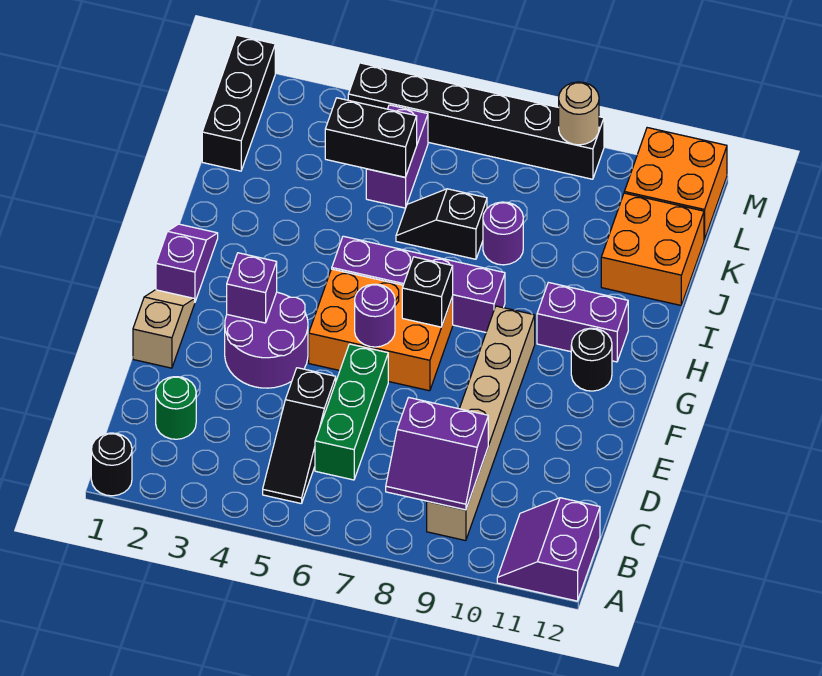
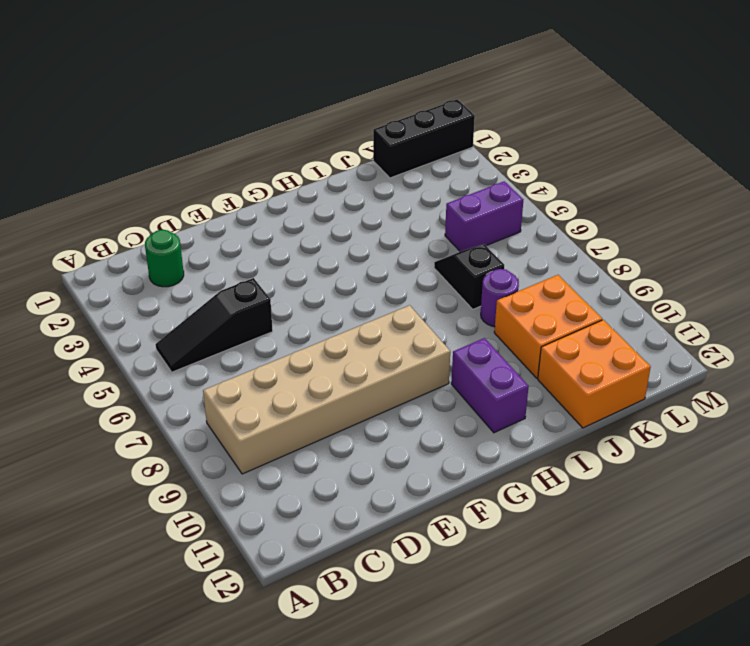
tan 2x6 brick [203,305,450,474] -> tan 1x6 brick [427,306,535,541]
orange 2x2 brick [494,275,602,378] -> orange 2x2 brick moved to [624,128,727,240]
none -> black 1x1 round brick [91,433,132,496]
none -> purple 2x2 slope [497,498,600,601]
none -> green 1x3 brick [315,344,388,480]

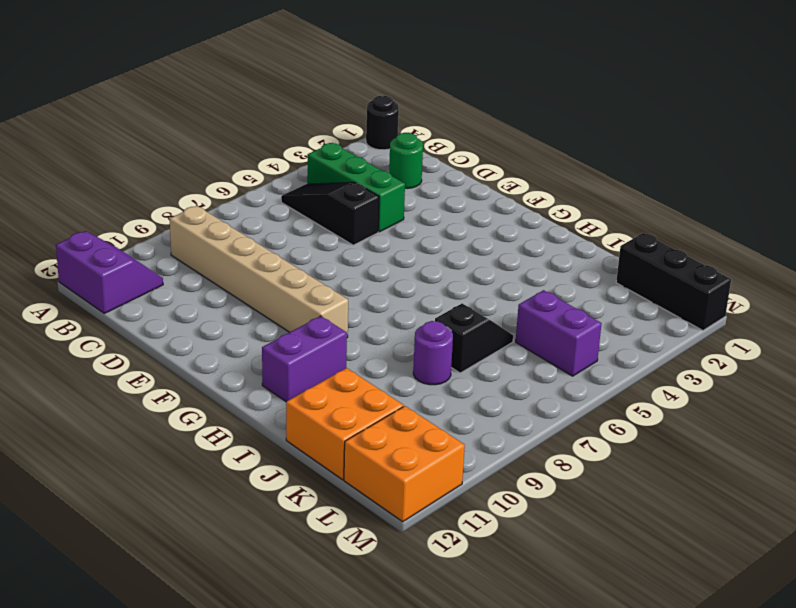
green 1x3 brick [307,143,405,232] -> green 1x3 brick moved to [315,344,388,480]
none -> tan 1x2 slope [133,290,195,368]
none -> purple 2x2 round brick [225,292,308,388]
none -> orange 2x3 brick [309,269,453,391]

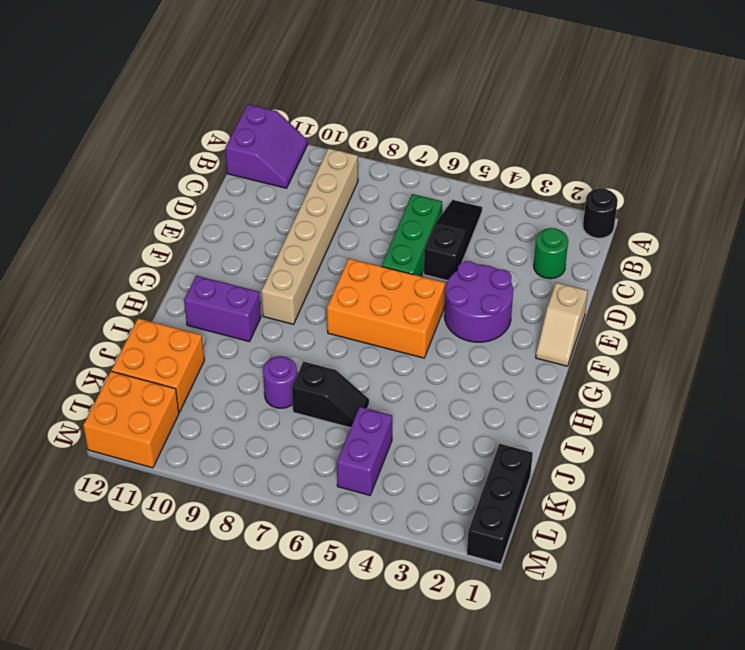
none -> purple 1x2 slope [156,224,218,301]
none -> black 1x1 round brick [571,328,612,391]
none -> purple 1x4 brick [332,236,505,332]

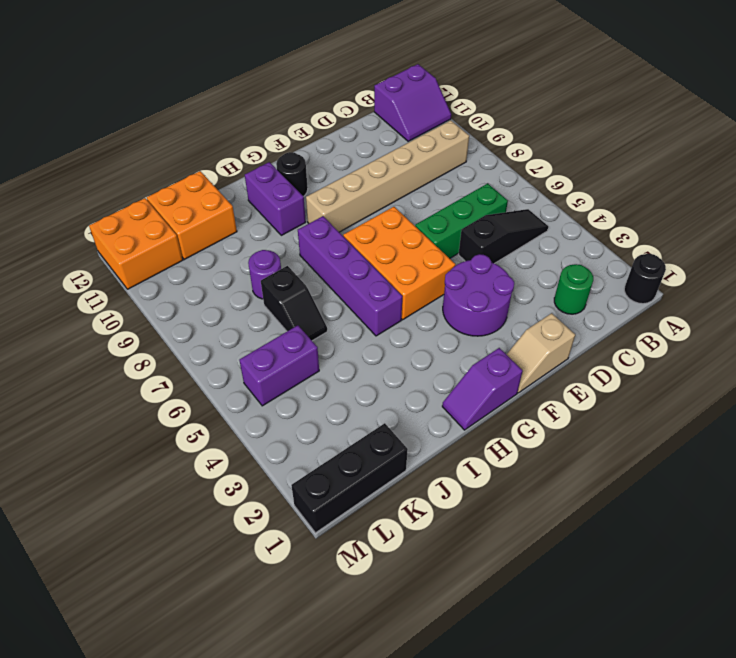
none -> black 1x6 brick [348,63,604,179]
none -> purple 2x2 slope [386,397,488,510]
none -> purple 1x1 brick [227,253,277,323]

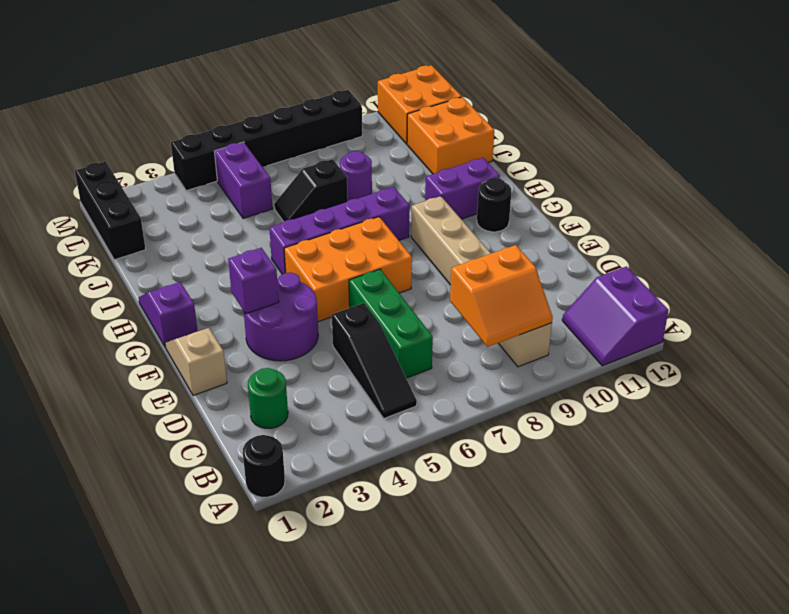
orange 2x2 slope [450,245,552,347] -> purple 2x2 slope [386,397,488,510]
none -> purple 1x1 round brick [355,284,395,347]
none -> black 1x1 brick [402,257,453,327]
none -> black 1x2 brick [325,98,417,177]

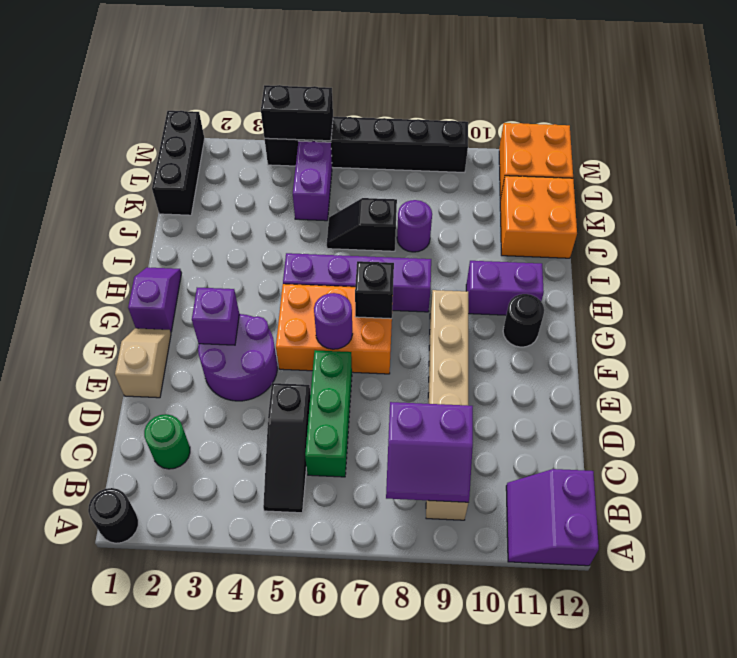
black 1x2 brick [261,85,333,141] -> black 1x2 brick moved to [325,98,417,177]
none -> tan 1x1 round brick [559,82,599,145]

